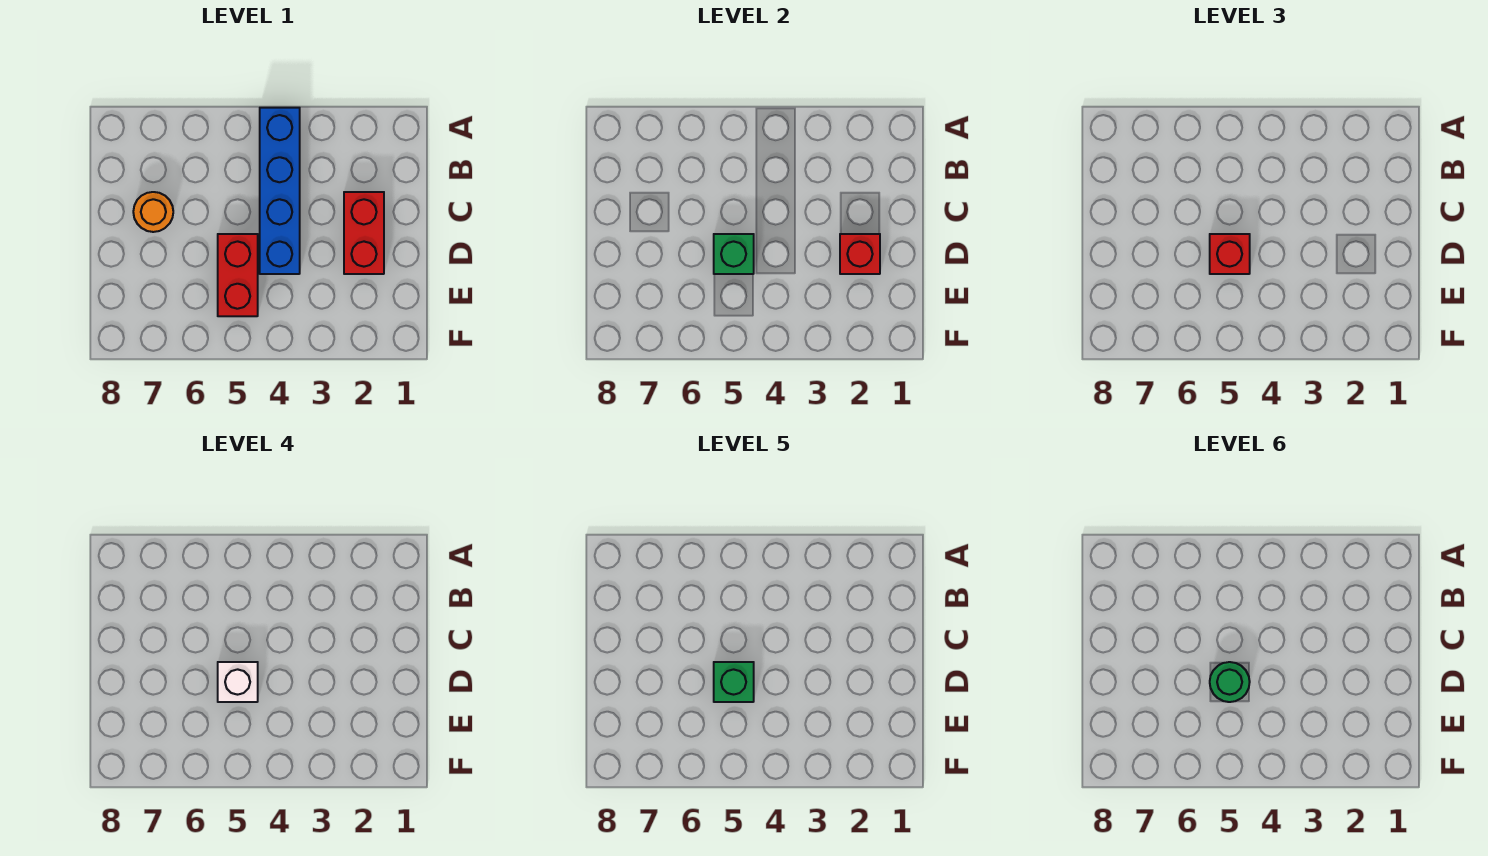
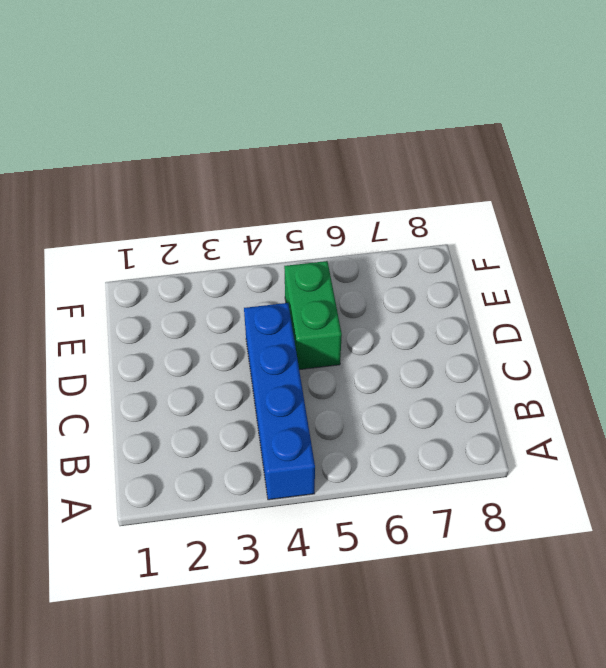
green 1x2 brick [284,261,342,370] -> red 1x2 brick [218,234,258,316]
none -> red 1x2 brick [344,192,384,274]
none -> orange 1x1 round brick [133,192,173,232]

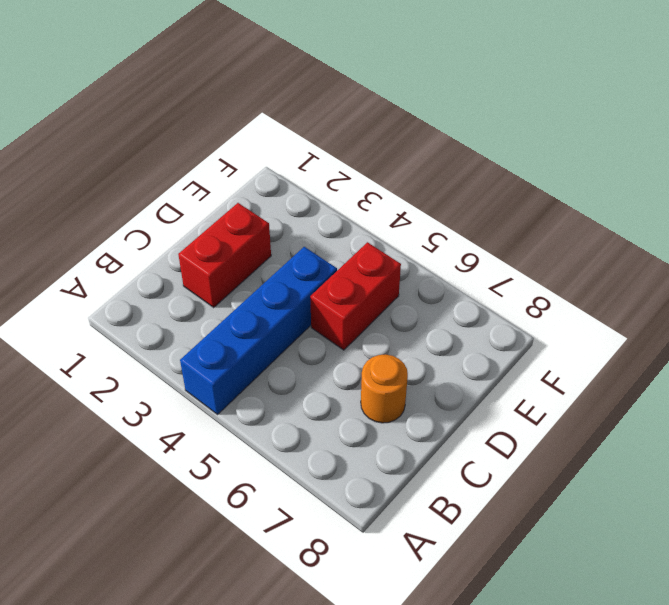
none -> red 1x1 brick [840,234,880,274]
none -> green 1x1 brick [714,234,754,274]

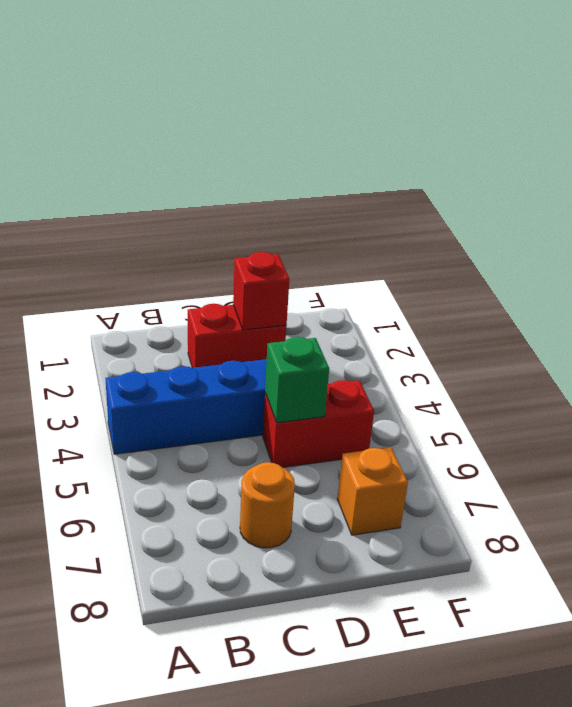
orange 1x1 brick [337,447,408,535] -> none
none -> red 1x1 brick [1210,234,1250,274]
none -> white 1x1 brick [218,662,258,702]

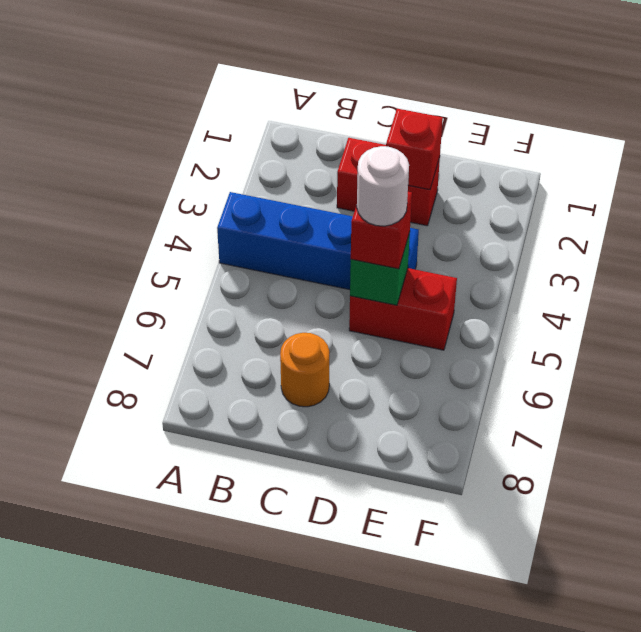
white 1x1 round brick [357,146,409,226] -> white 1x1 brick [218,662,258,702]
none -> green 1x1 brick [714,662,754,702]
none -> green 1x1 round brick [1210,662,1250,702]

